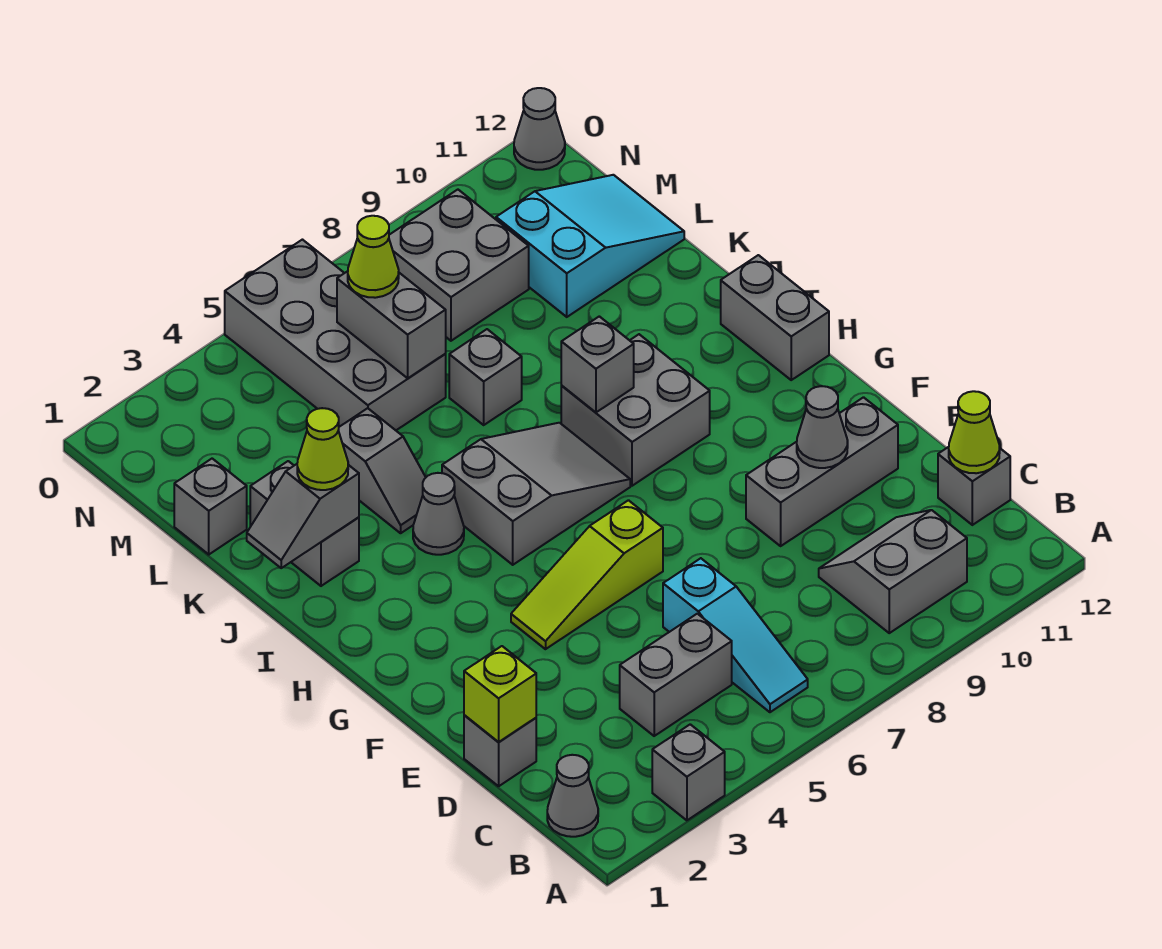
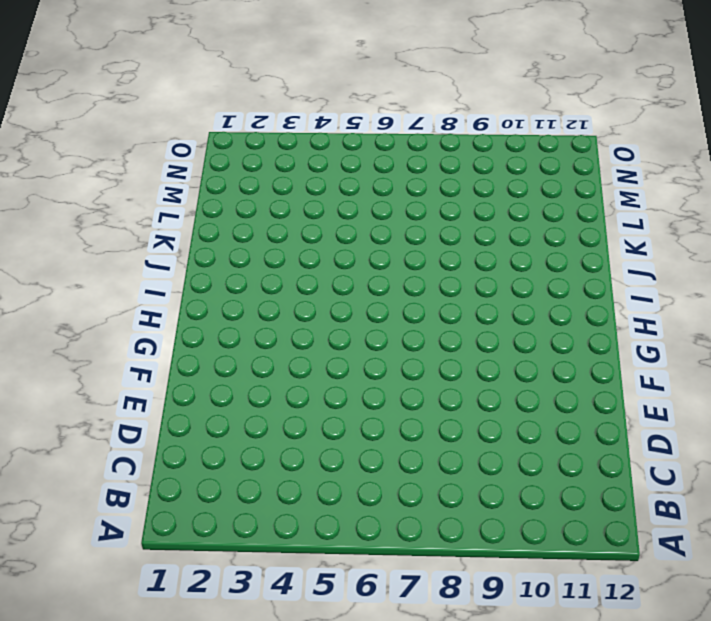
none -> grey 1x1 brick [652,724,725,820]
none -> grey 1x1 cone [547,755,598,837]
none -> cyan 1x3 slope [663,558,808,712]

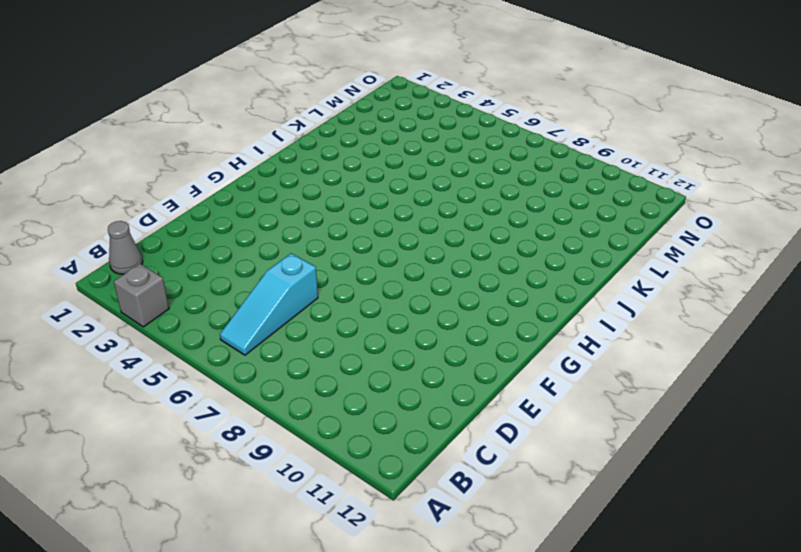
none -> grey 2x2 slope [819,510,967,633]
none -> grey 1x2 brick [620,614,732,736]
none -> grey 1x1 brick [938,447,1010,525]

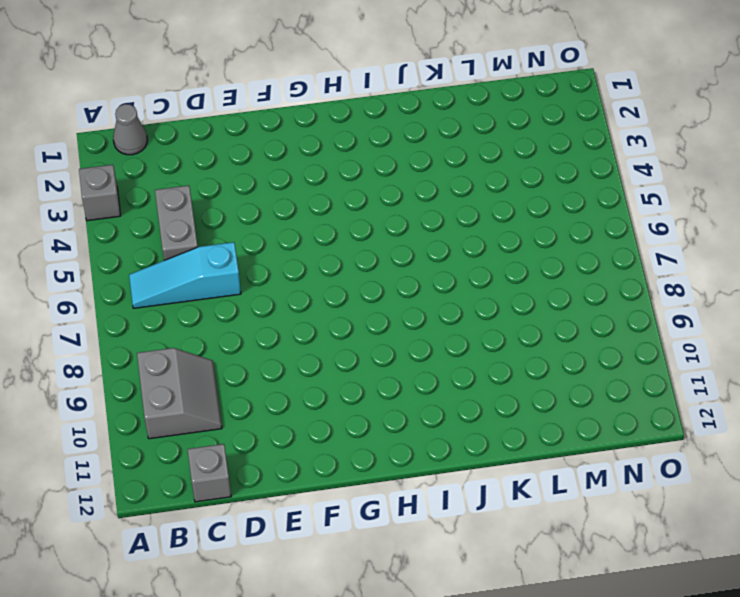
none -> grey 1x1 brick [464,715,536,786]
none -> grey 1x3 brick [746,397,898,546]
none -> lime 1x3 slope [511,500,663,649]

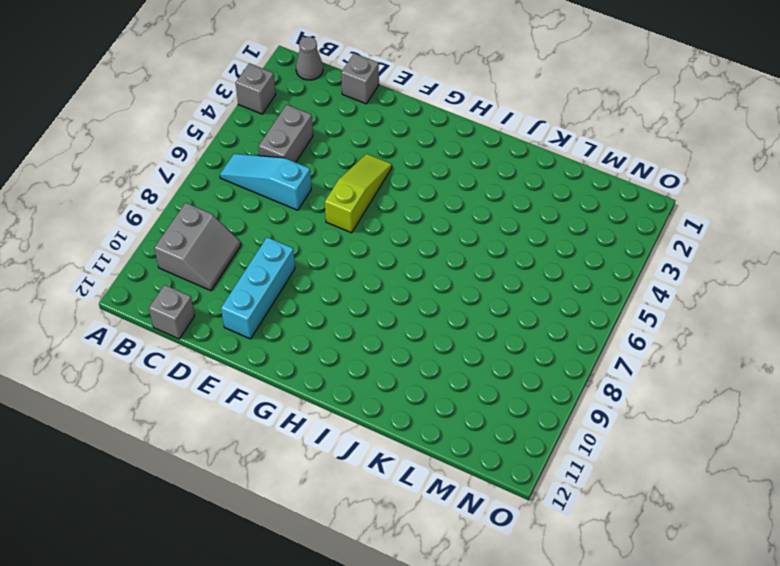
cyan 1x3 brick [221,237,295,339] -> grey 1x3 brick [746,397,898,546]
none -> grey 2x3 slope [442,423,630,565]
none -> grey 2x2 brick [561,334,710,486]
none -> grey 1x2 brick [721,255,829,380]

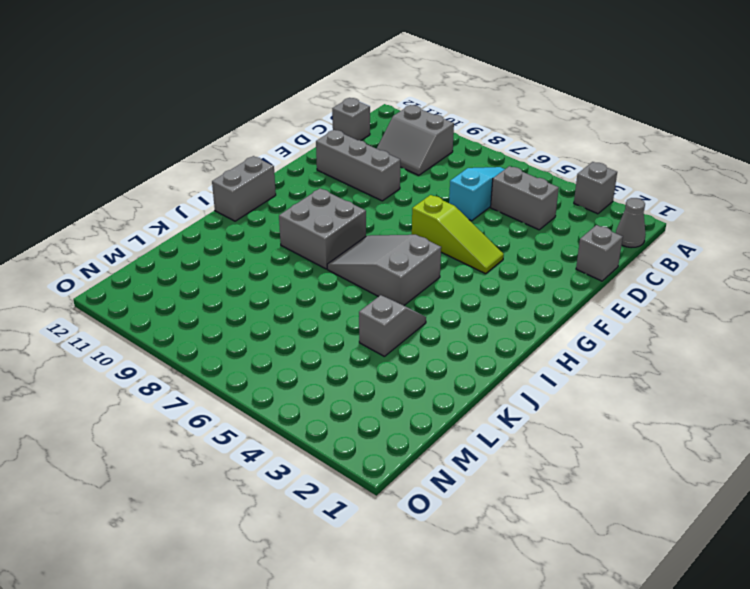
none -> grey 1x1 cone [413,473,464,555]
none -> grey 1x2 brick [250,461,359,586]
none -> grey 1x1 brick [449,329,522,425]

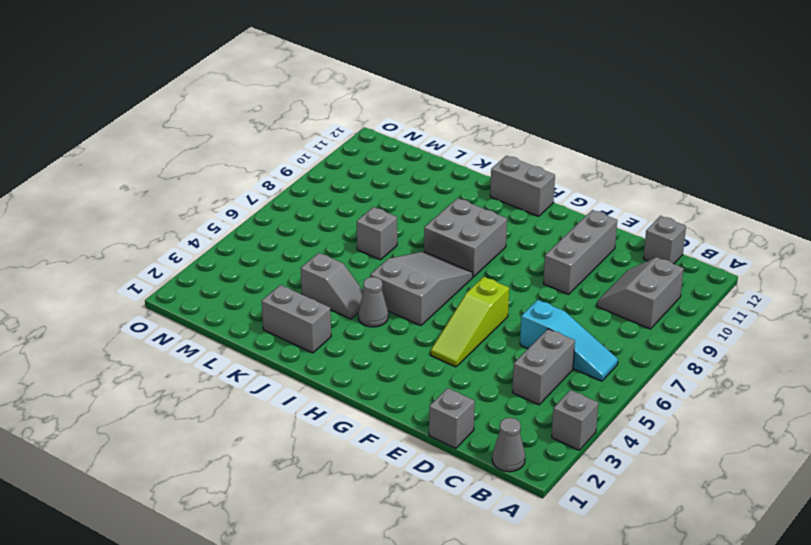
none -> grey 1x1 brick [174,459,247,554]
none -> grey 2x4 brick [225,240,446,430]
none -> cyan 2x3 slope [496,175,684,317]

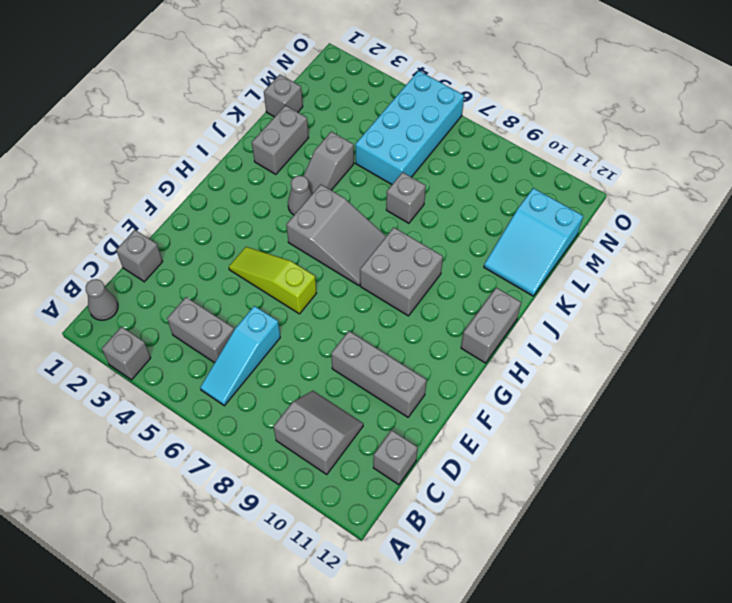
cyan 2x3 slope [484,188,583,296] -> cyan 2x3 slope turned to [496,175,684,317]
cyan 2x4 brick [355,71,464,184] -> grey 2x4 brick [225,240,446,430]
none -> grey 2x2 brick [389,190,529,341]
none -> grey 1x1 cone [514,88,565,170]
none -> lime 1x1 cone [949,391,1000,473]

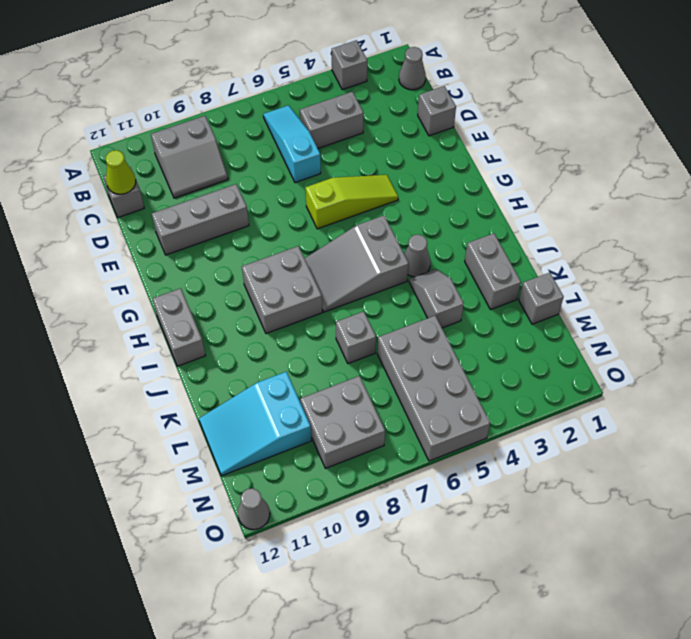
none -> lime 1x1 brick [464,646,536,742]
none -> grey 1x1 cone [797,386,848,468]
none -> grey 1x1 brick [561,316,634,412]

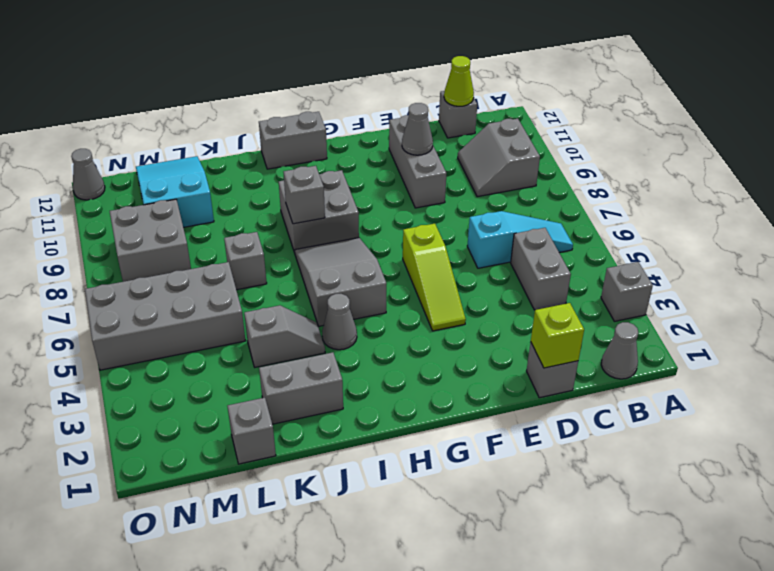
none -> grey 1x2 slope [247,464,359,568]
none -> grey 1x2 brick [337,271,446,378]
none -> lime 1x1 cone [297,408,348,490]

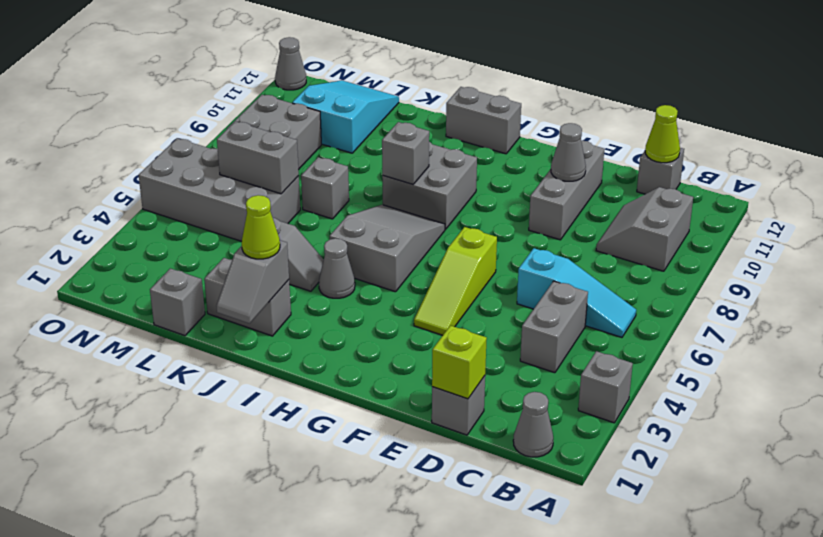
none -> lime 1x1 cone [348,216,399,298]

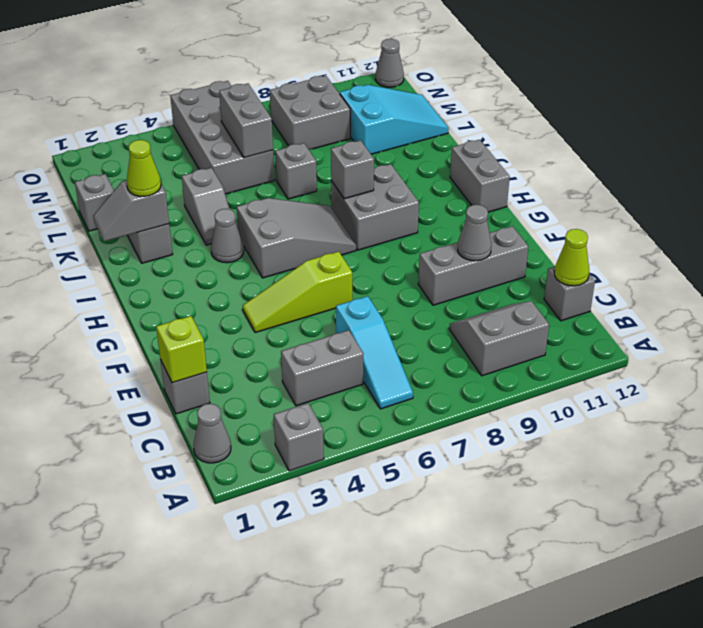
none -> lime 1x1 cone [348,216,399,298]

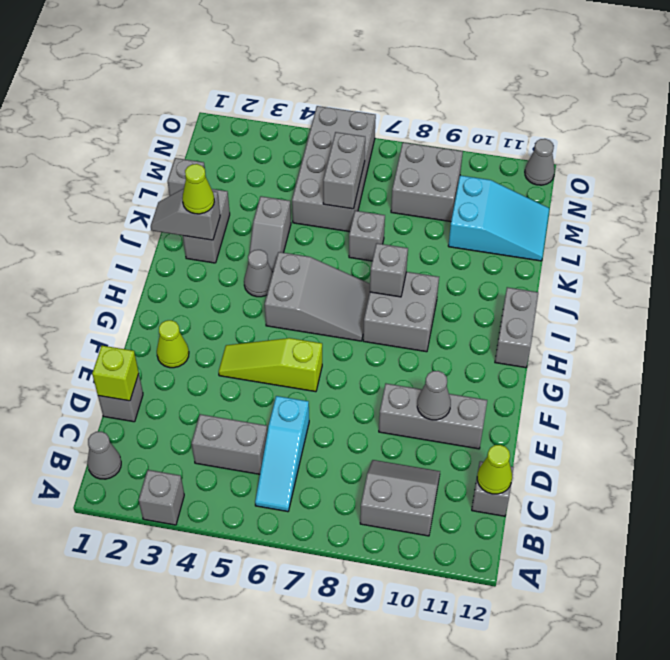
lime 1x1 cone [157,320,189,368] -> lime 1x1 cone moved to [348,216,399,298]

